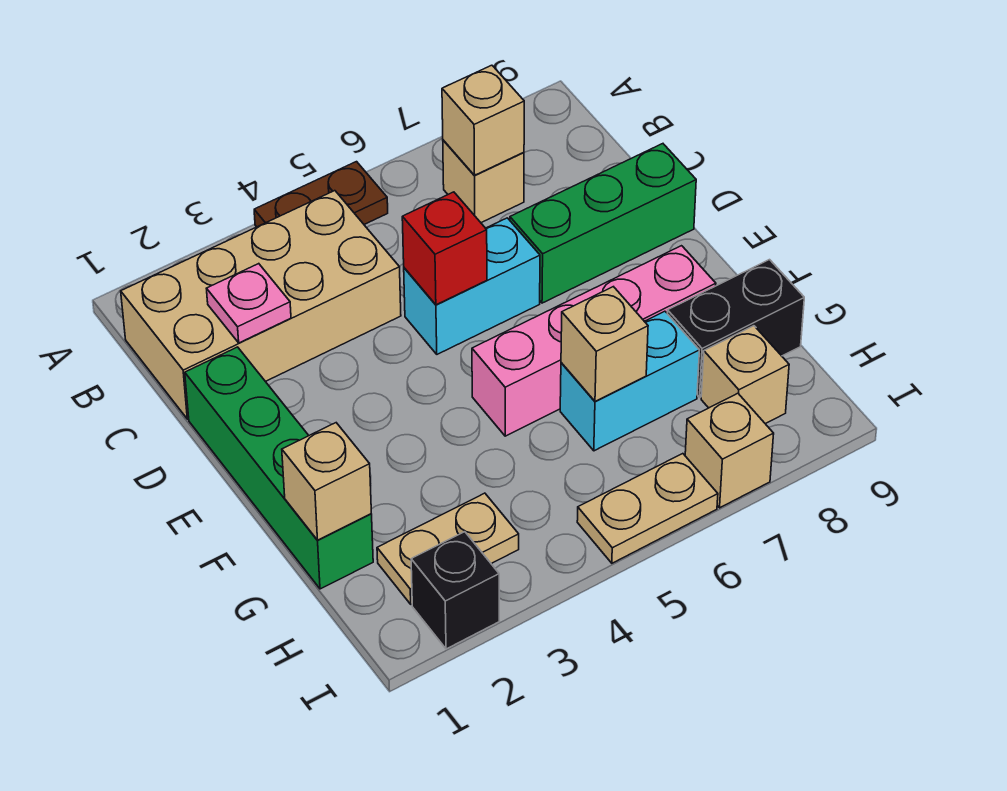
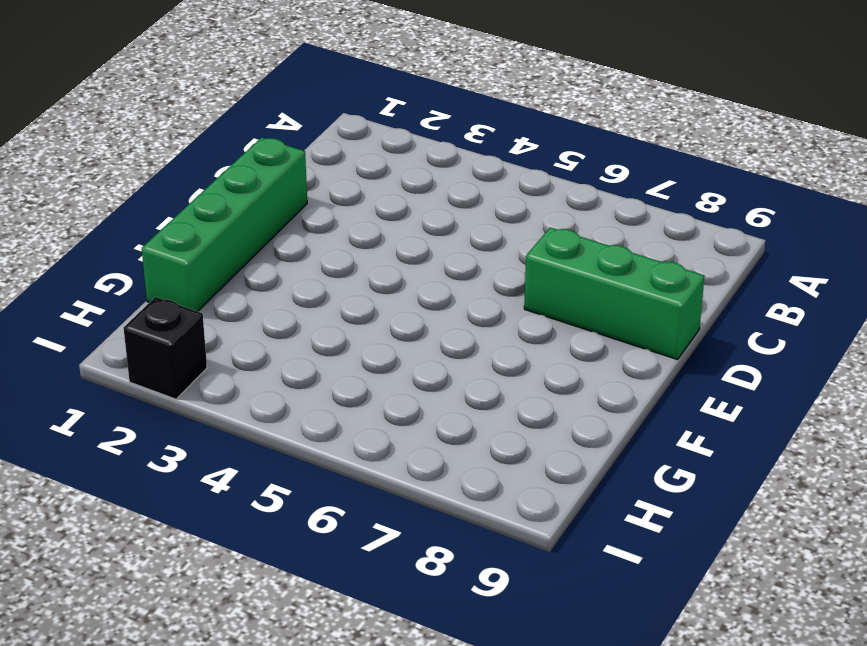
none -> brown 1x2 plate [254,162,388,227]
none -> tan 2x4 brick [121,191,401,419]
none -> tan 1x1 brick [443,140,524,223]

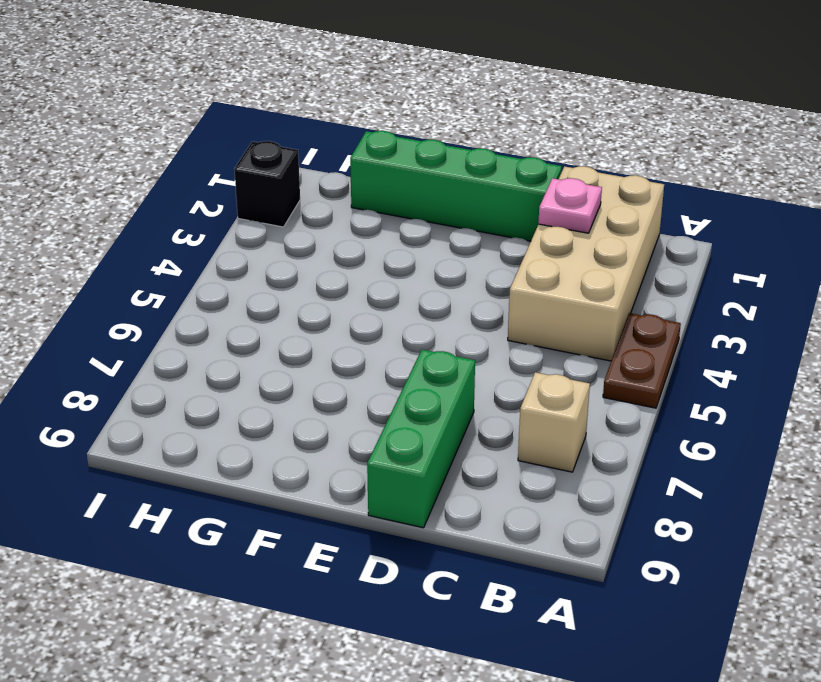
none -> cyan 1x2 brick [404,218,540,354]
none -> pink 1x4 brick [472,246,716,436]
none -> cyan 1x2 brick [560,311,699,451]

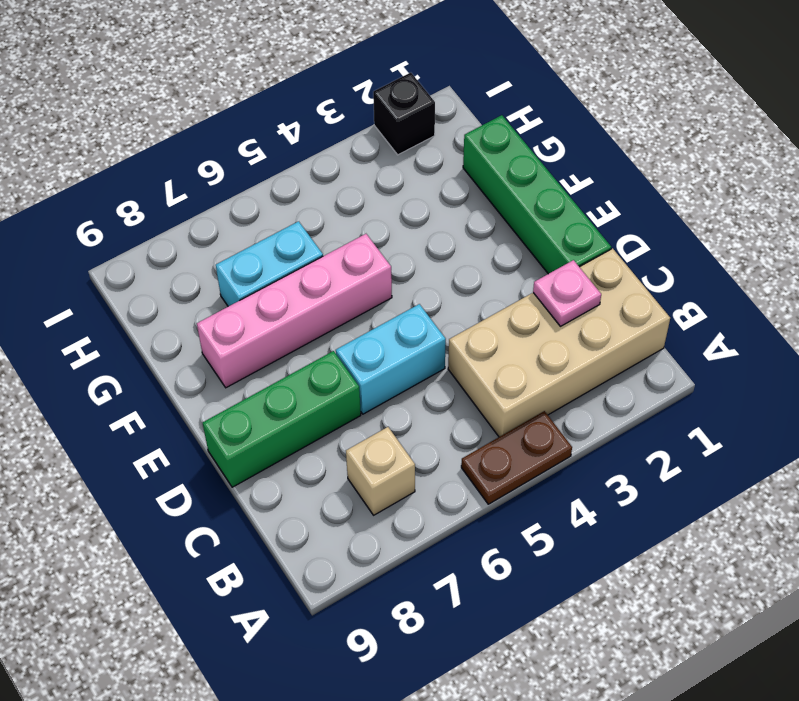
none -> black 1x2 brick [667,260,804,397]
none -> tan 1x2 plate [377,493,519,604]
none -> tan 1x1 brick [701,326,789,424]

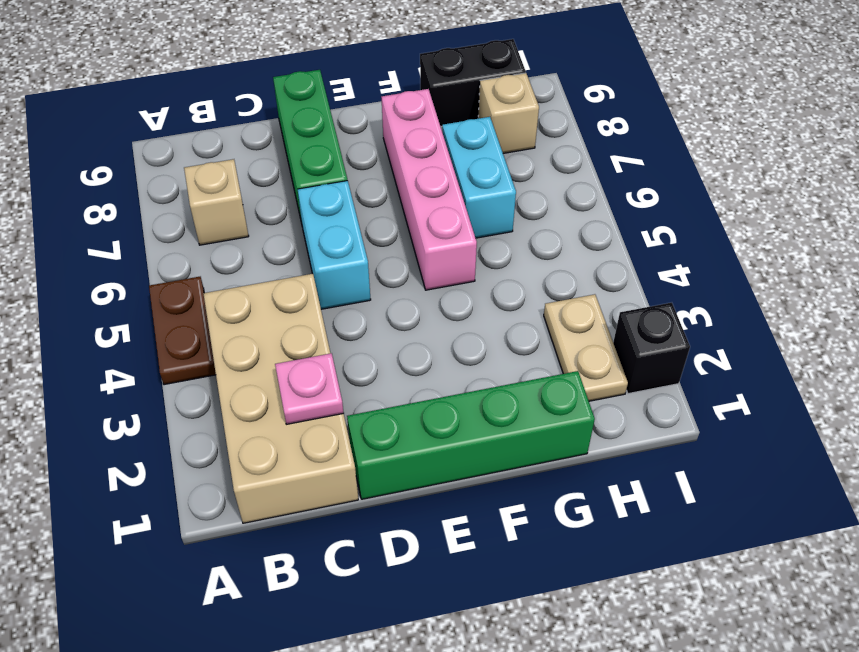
black 1x2 brick [420,39,526,127] -> black 1x2 brick turned to [667,260,804,397]
none -> tan 1x2 plate [577,454,718,563]
none -> tan 1x1 brick [685,393,774,508]
none -> tan 1x1 brick [442,65,524,175]

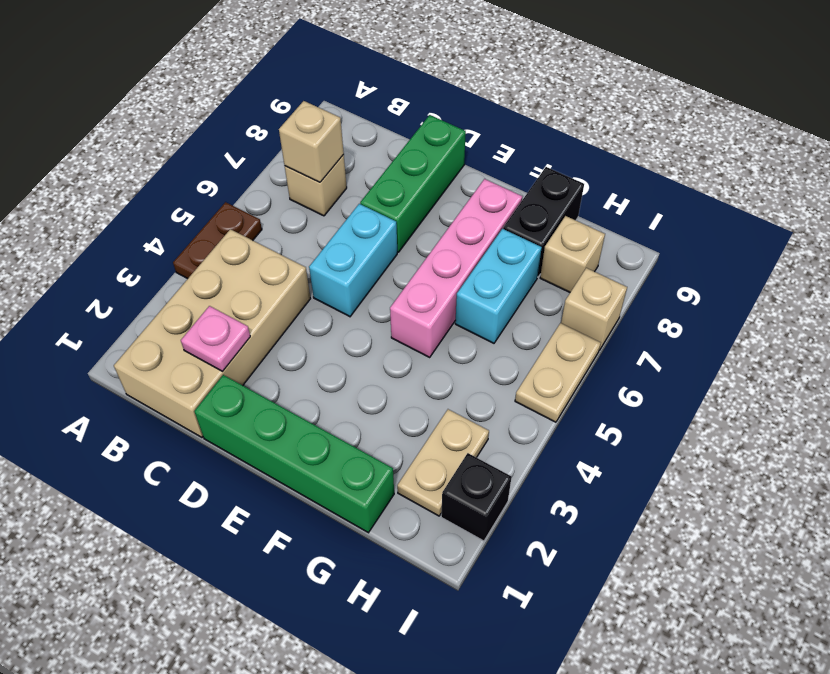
none -> red 1x1 brick [402,192,487,305]
none -> tan 1x1 brick [282,423,371,540]
none -> tan 1x1 brick [561,287,648,401]

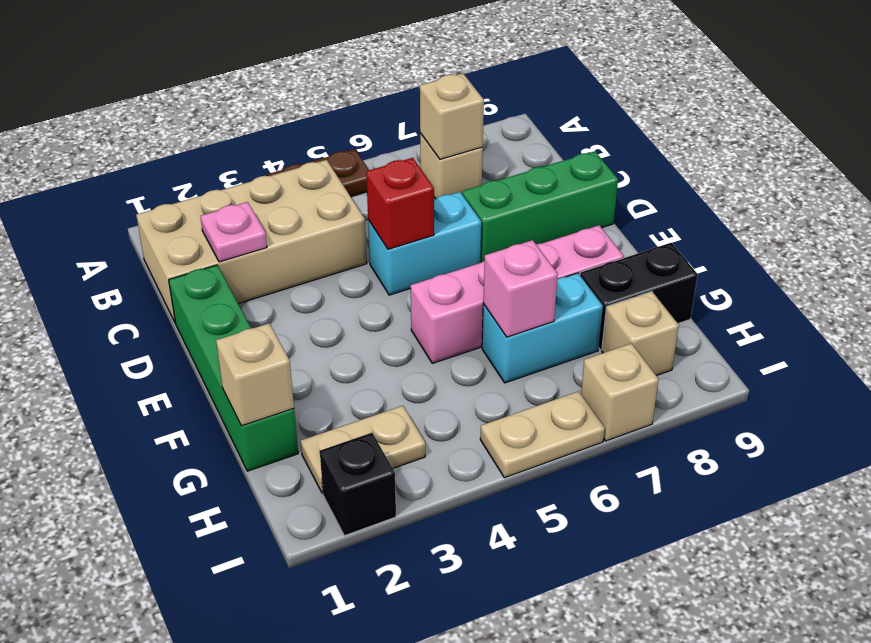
pink 1x1 brick [483,240,558,337] -> tan 1x1 brick [561,287,648,401]

